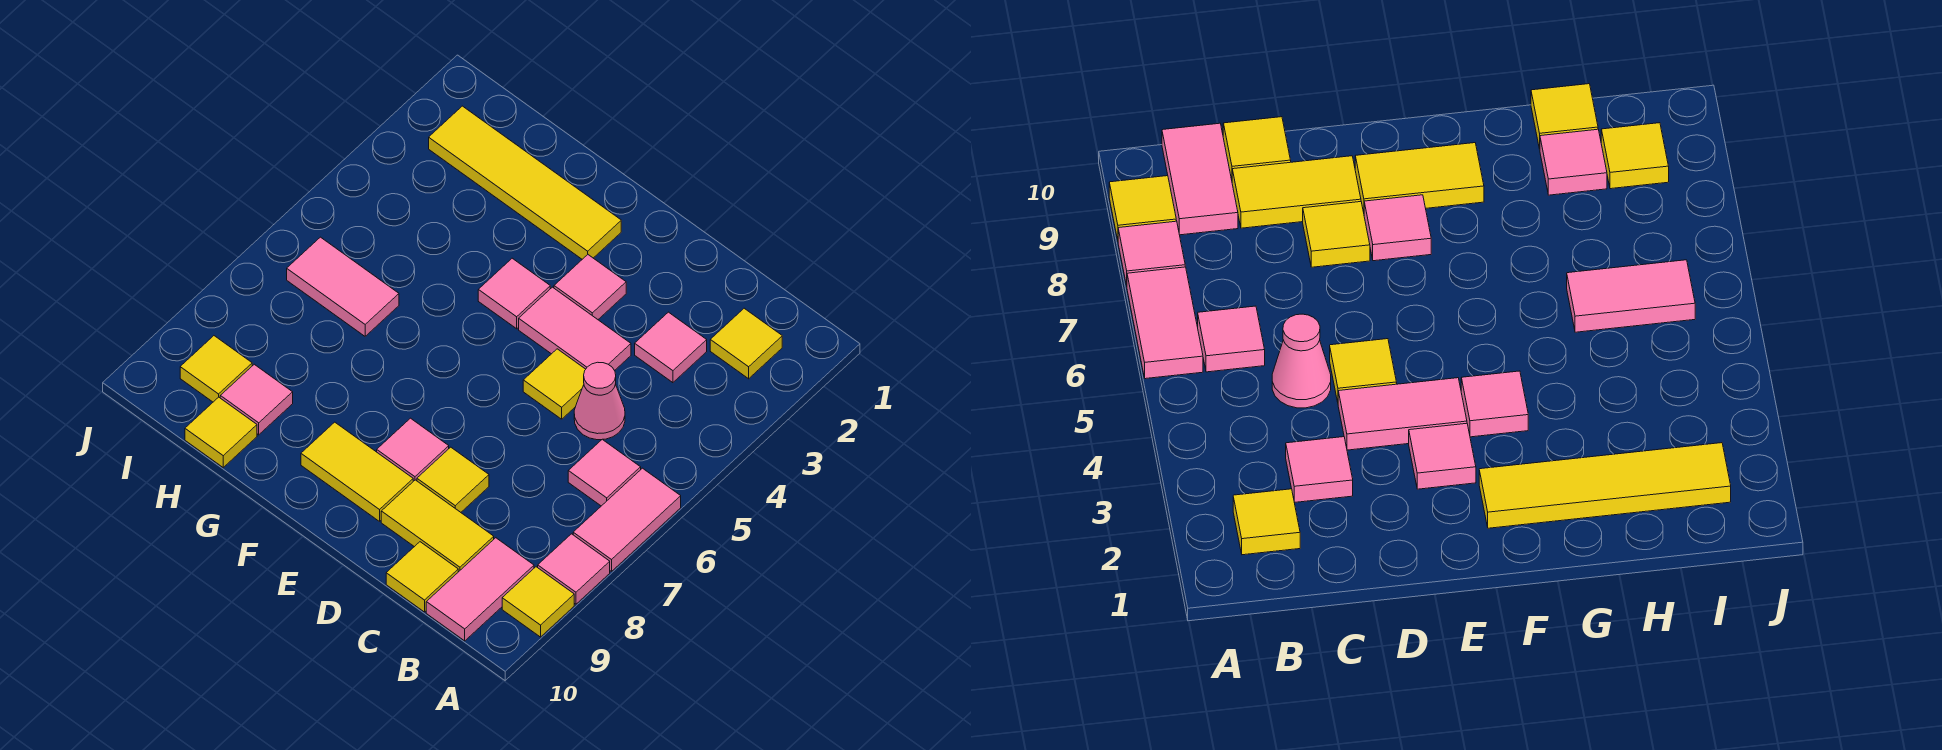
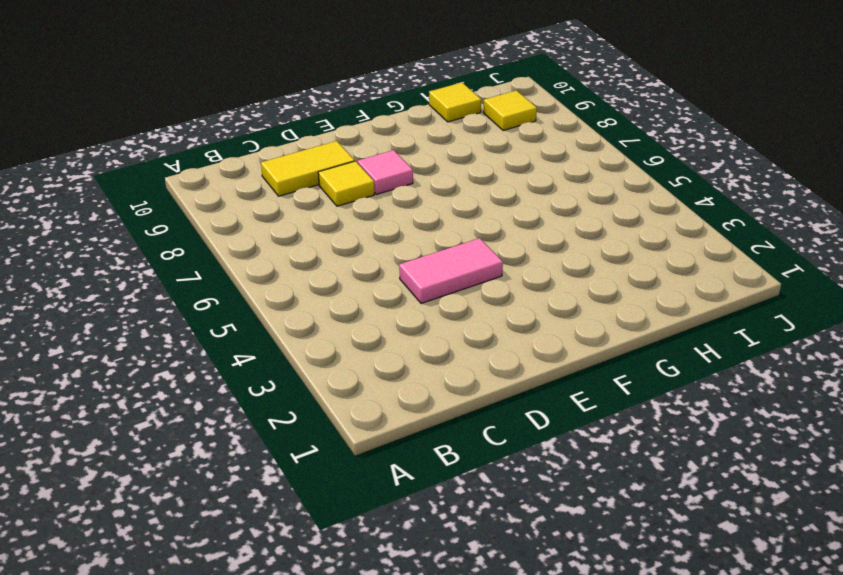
none -> pink 1x2 tile [573,468,681,571]
none -> pink 1x1 tile [538,534,610,604]
none -> yellow 1x1 tile [502,567,574,637]

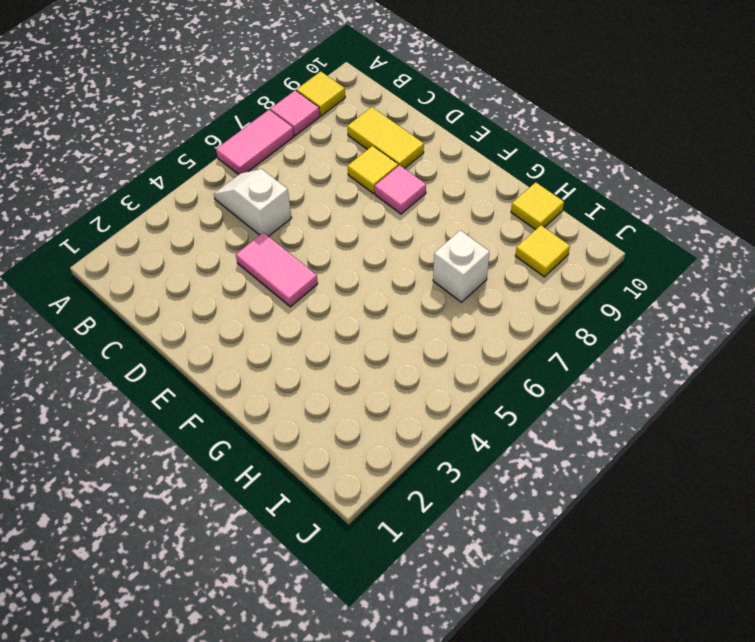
white 1x2 slope [214,169,292,236] -> pink 1x1 cone [574,362,625,440]
white 1x1 brick [433,230,490,302] -> none
none -> yellow 1x1 tile [710,308,782,379]
none -> pink 1x1 tile [568,439,641,506]
none -> pink 1x2 tile [426,538,534,641]

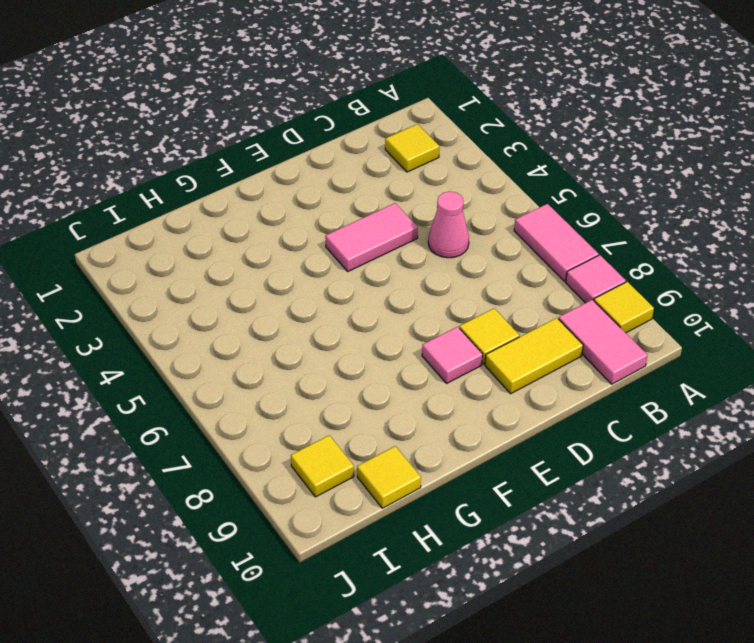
none -> pink 1x1 tile [568,439,641,506]
none -> pink 1x1 tile [635,312,707,383]
none -> yellow 1x1 tile [386,542,458,612]

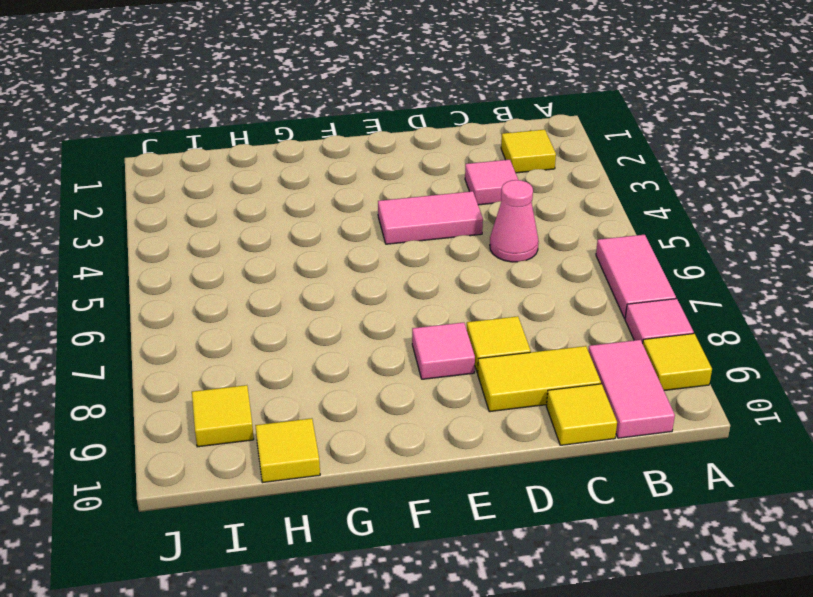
none -> pink 1x1 tile [568,439,641,506]
none -> yellow 1x1 tile [523,349,586,419]
none -> pink 1x1 tile [554,255,626,319]

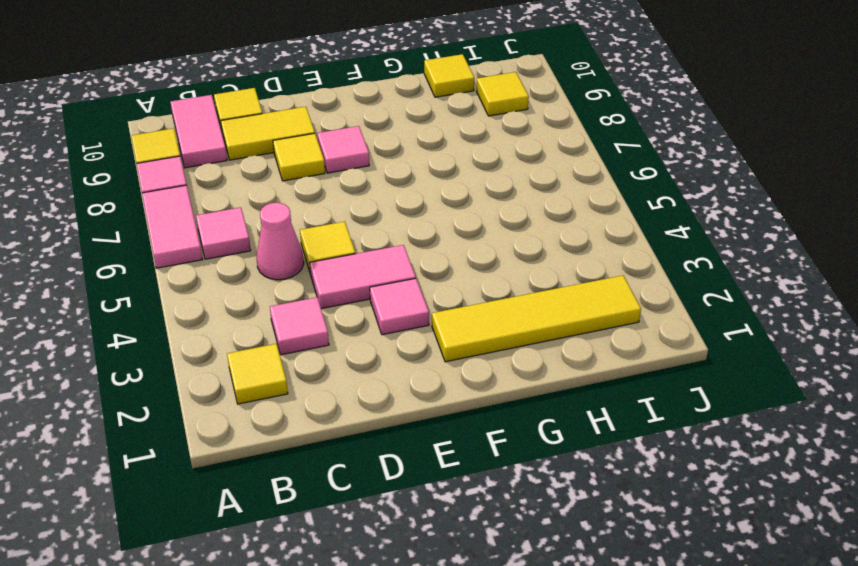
none -> yellow 1x2 tile [301,422,413,521]
none -> pink 1x1 tile [478,258,550,329]
none -> pink 1x2 tile [287,237,399,336]

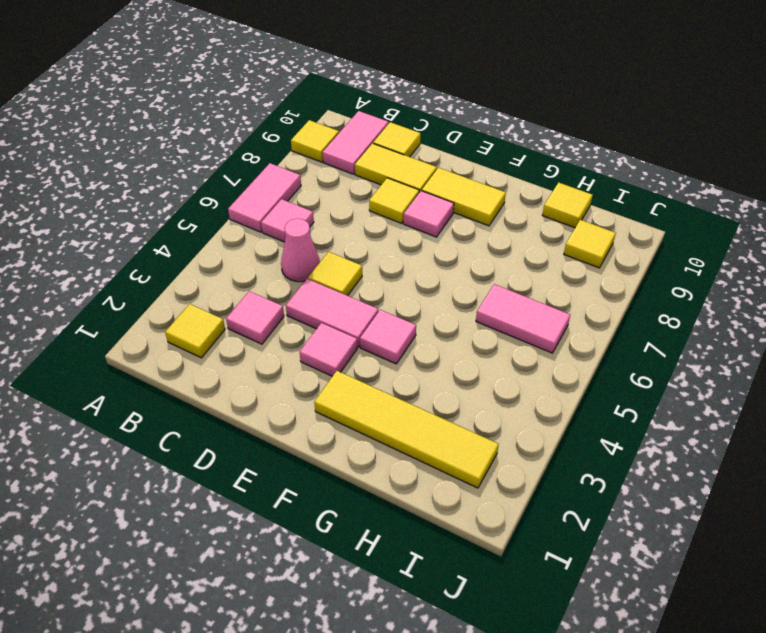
none -> pink 1x1 tile [538,534,610,604]
none -> pink 1x1 tile [220,364,293,435]

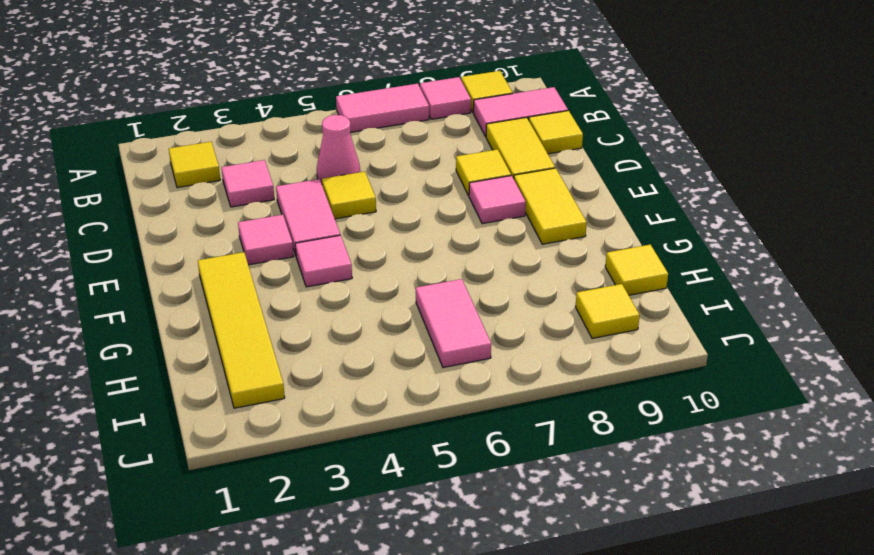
none -> pink 1x1 tile [568,439,641,506]
none -> pink 1x1 tile [220,364,293,435]

